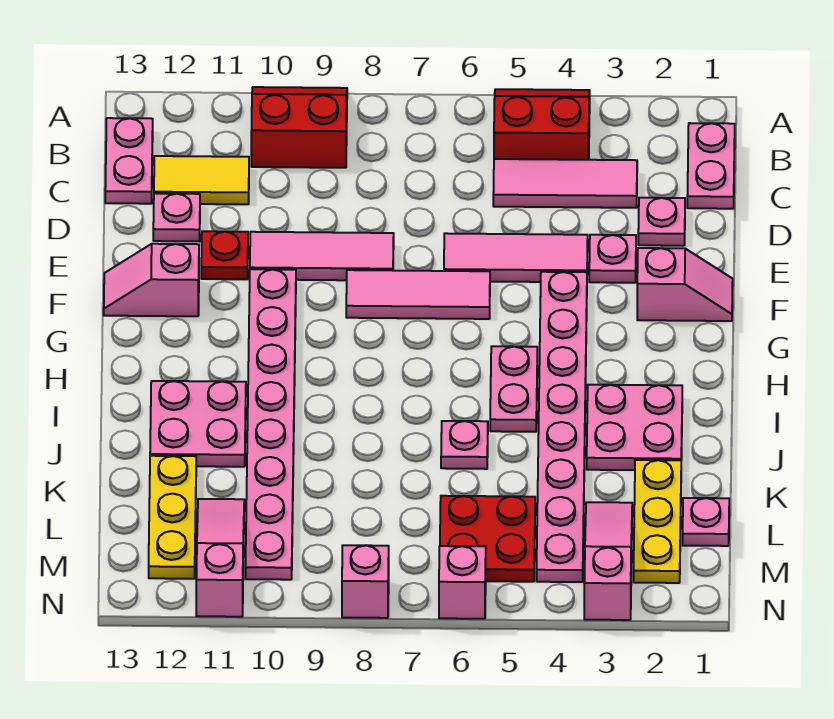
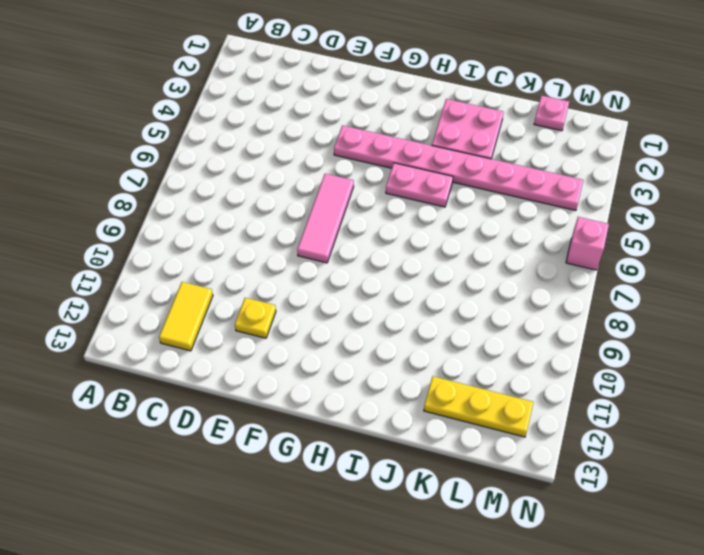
yellow 1x1 plate [235,298,276,338] -> red 1x1 plate [201,231,248,279]
none -> red 2x2 slope [494,89,590,160]
none -> red 2x2 slope [251,87,347,168]
none -> pink 1x2 plate [687,123,735,209]

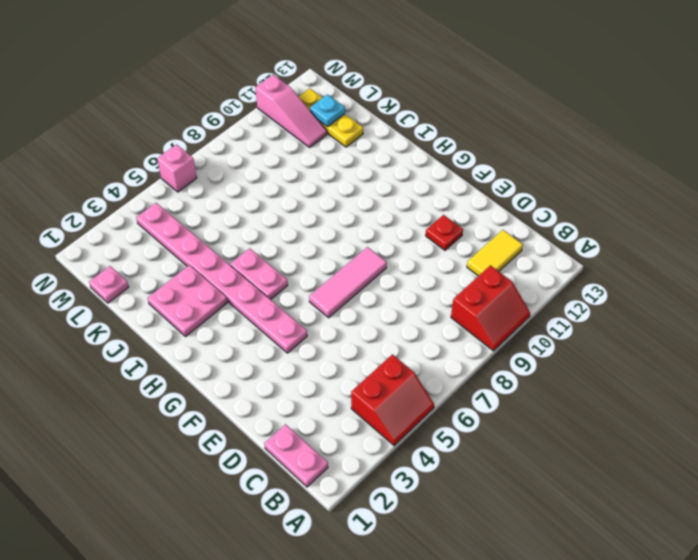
cyan 1x1 plate [310,94,345,127] -> none
none -> pink 1x2 plate [105,118,153,204]
none -> pink 1x3 tile [493,159,637,208]
none -> pink 1x1 plate [638,198,685,246]

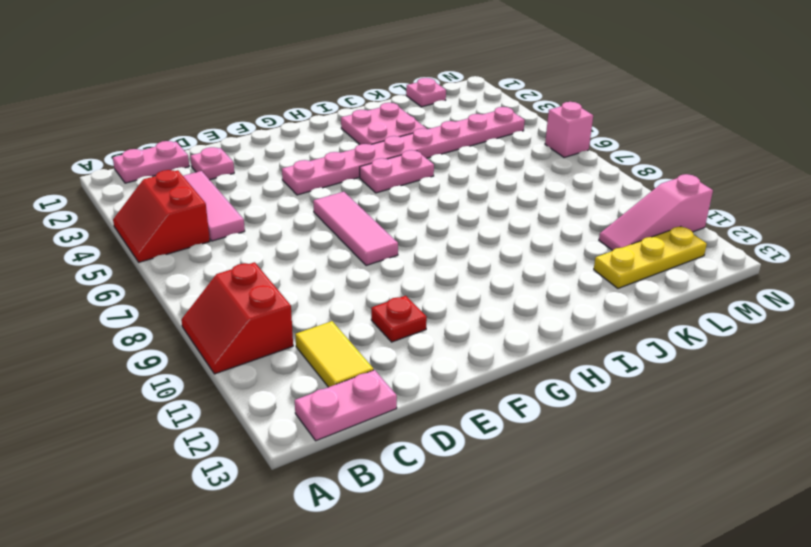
none -> pink 1x1 plate [153,193,200,241]
none -> pink 1x1 plate [589,235,636,283]
none -> pink 1x3 tile [444,233,588,282]

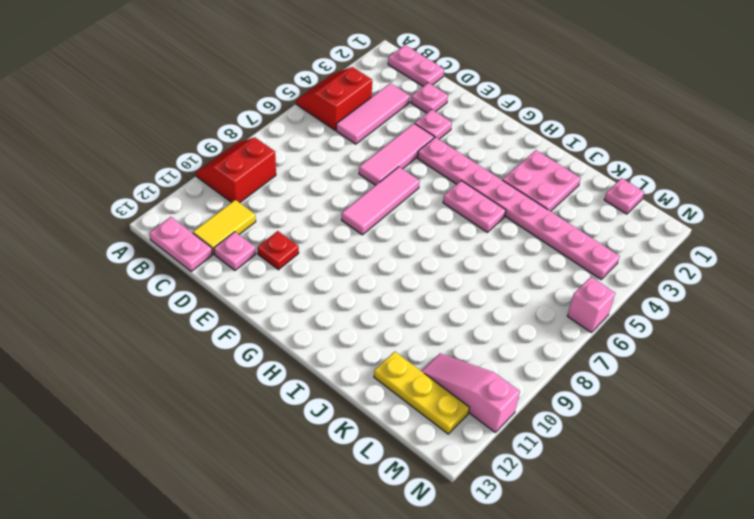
none -> pink 1x3 tile [250,232,394,280]
none -> pink 1x2 slope [637,248,733,321]
none -> pink 1x8 plate [246,269,296,580]

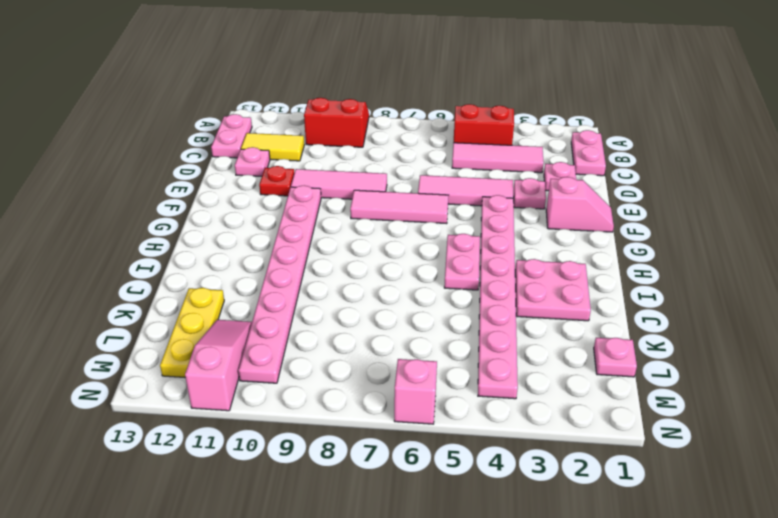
none -> pink 1x2 slope [104,244,199,316]
none -> pink 2x2 plate [150,381,246,467]
none -> pink 1x1 plate [441,421,488,469]

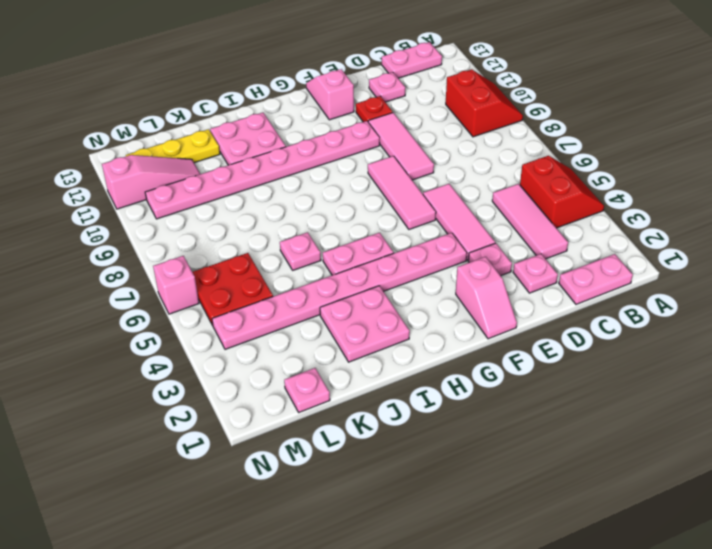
none -> yellow 1x2 tile [154,156,249,204]
none -> yellow 1x3 plate [634,460,681,583]
none -> pink 1x3 slope [584,502,632,620]

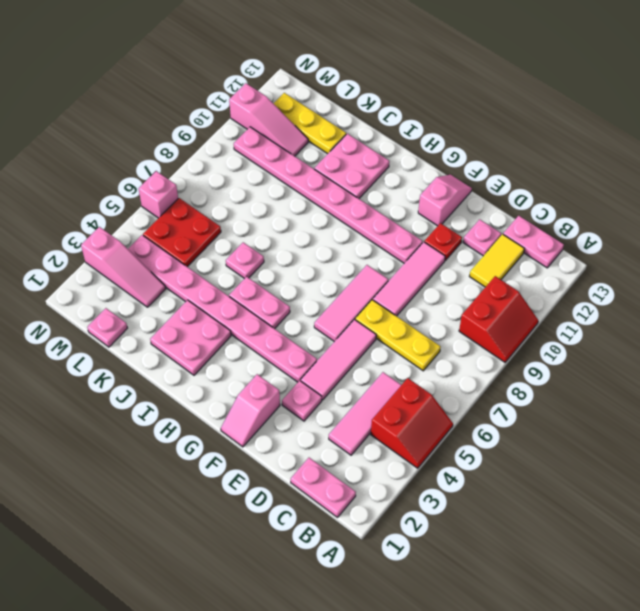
yellow 1x3 plate [355,300,441,371] -> yellow 1x3 plate moved to [634,460,681,583]
none -> pink 1x1 plate [638,198,685,246]
none -> pink 1x1 brick [342,545,389,618]

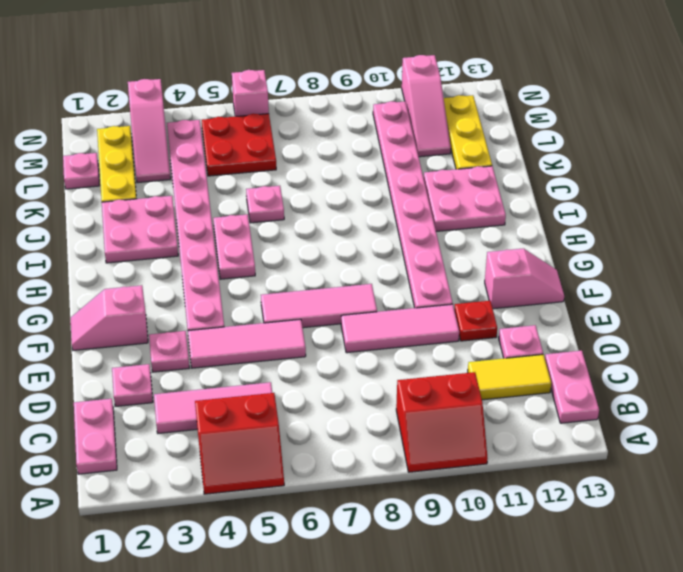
none -> pink 1x1 brick [342,545,389,618]

